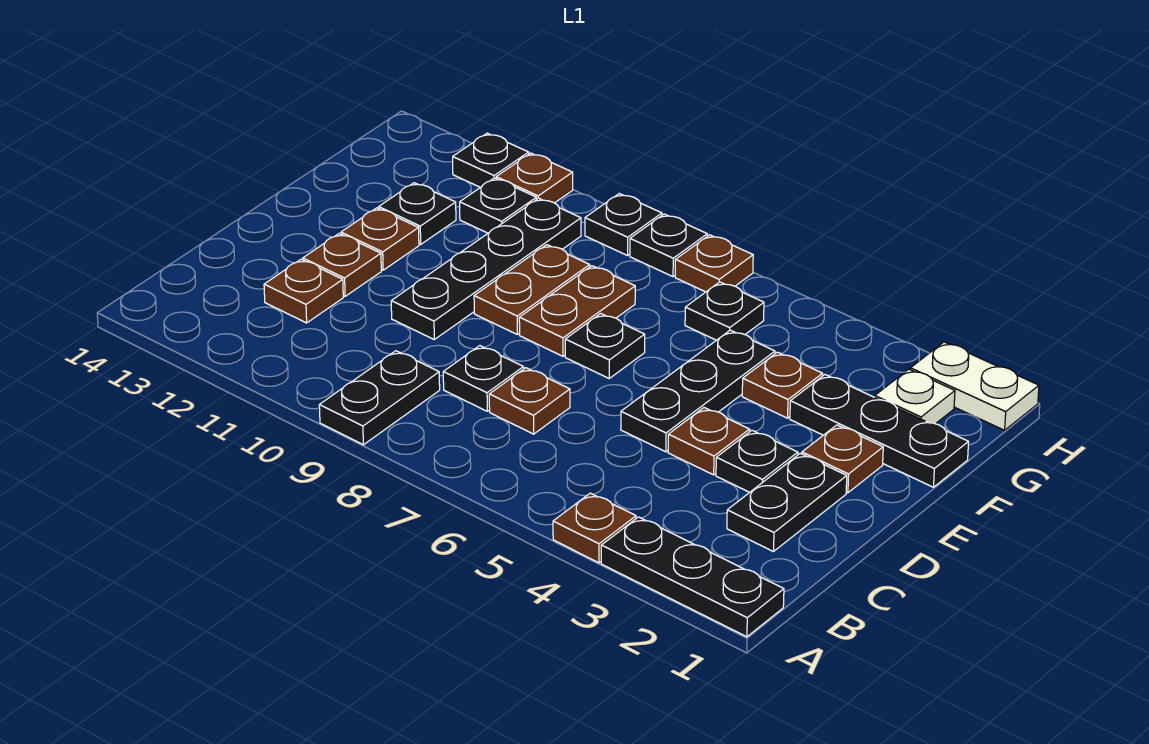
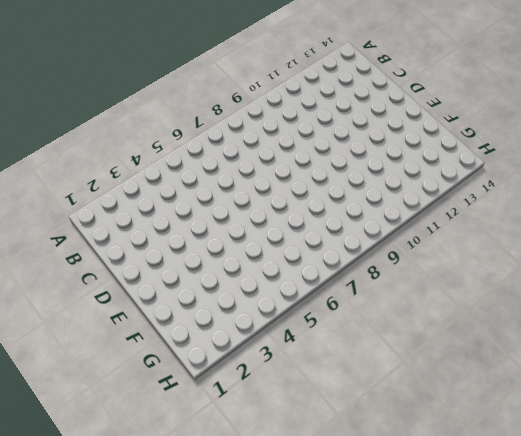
none -> black 1x3 plate [601,517,784,637]
none -> brown 1x1 plate [553,493,636,563]
none -> black 1x2 plate [319,351,440,445]

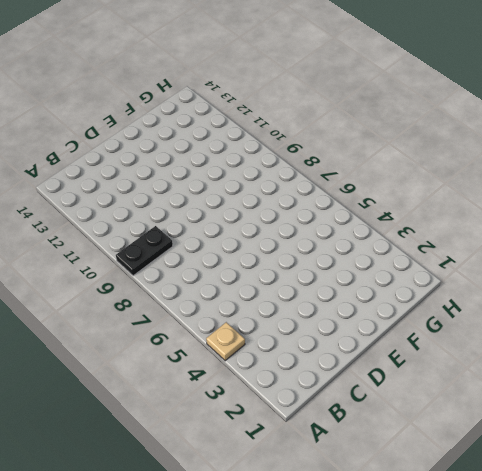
tan 1x1 plate [206,322,245,361] -> brown 1x1 plate [553,493,636,563]
none -> black 1x3 plate [601,517,784,637]
none -> black 1x2 plate [727,453,847,552]
none -> brown 1x1 plate [489,368,570,434]

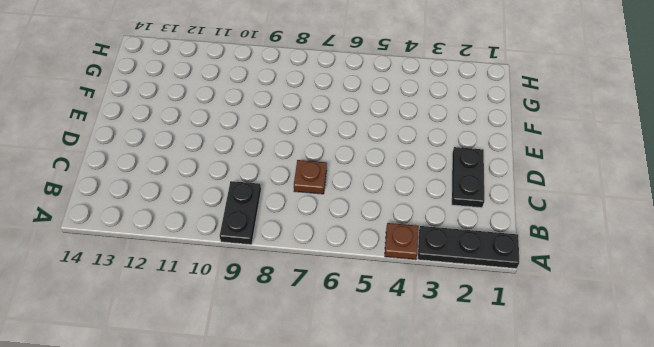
none -> black 1x1 plate [443,346,524,411]
none -> brown 1x1 plate [264,259,343,323]
none -> black 1x1 plate [716,430,798,492]

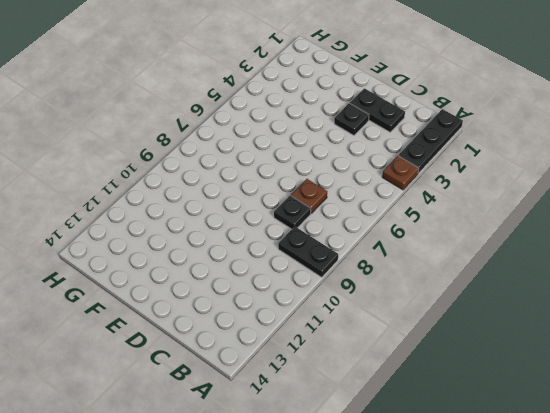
none -> brown 1x1 plate [264,259,343,323]
none -> brown 1x1 plate [668,408,750,475]
none -> black 1x3 plate [621,330,775,452]

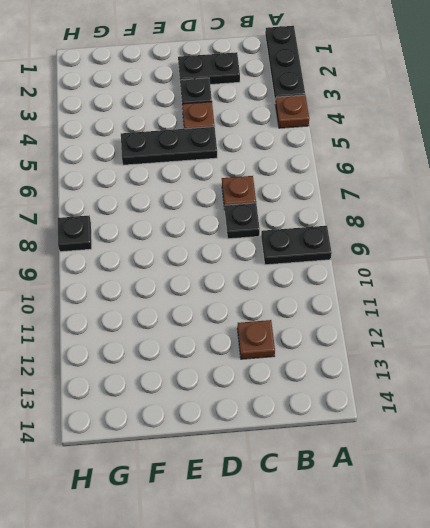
none -> black 1x4 plate [391,198,581,339]
none -> brown 1x1 plate [303,234,381,296]
none -> brown 1x1 plate [802,425,883,493]

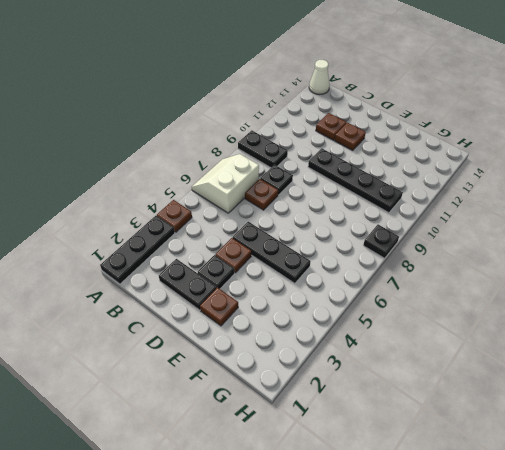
white 2x2 slope [192,154,259,213] -> none
white 1x1 cone [309,60,330,94] -> none
none -> black 1x1 plate [565,314,645,378]
none -> brown 1x2 plate [519,266,635,356]
none -> brown 1x2 plate [474,245,590,334]

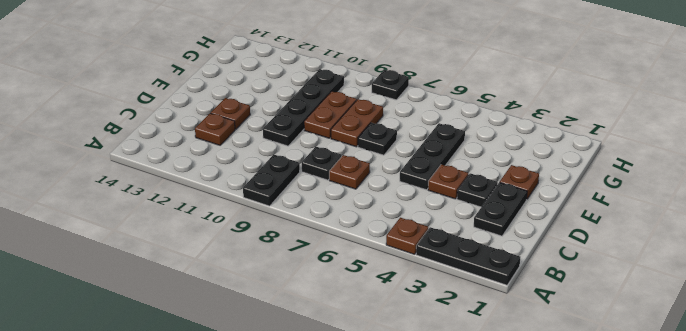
none -> brown 1x1 plate [341,208,419,270]
none -> black 1x3 plate [790,375,969,487]
none -> brown 1x1 plate [742,352,823,418]

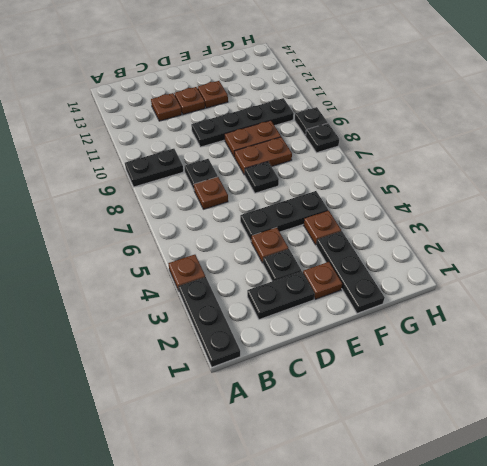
none -> black 1x1 plate [379,183,456,244]
none -> white 1x1 plate [875,369,955,424]
none -> black 1x1 plate [685,282,764,340]

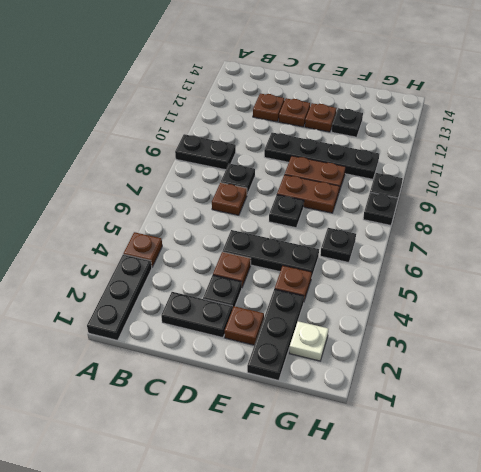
none -> black 1x1 plate [460,178,537,233]
none -> white 1x2 plate [910,342,1039,430]
none -> brown 1x1 plate [675,235,753,292]

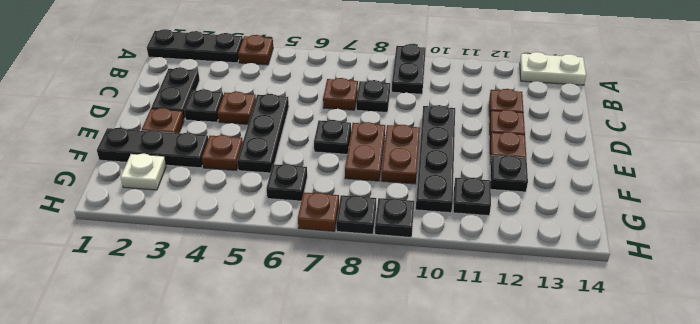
white 1x2 plate [520,52,586,85] -> white 1x2 plate moved to [910,342,1039,430]
none -> brown 1x1 plate [496,153,573,203]
none -> black 1x1 plate [453,133,529,187]

